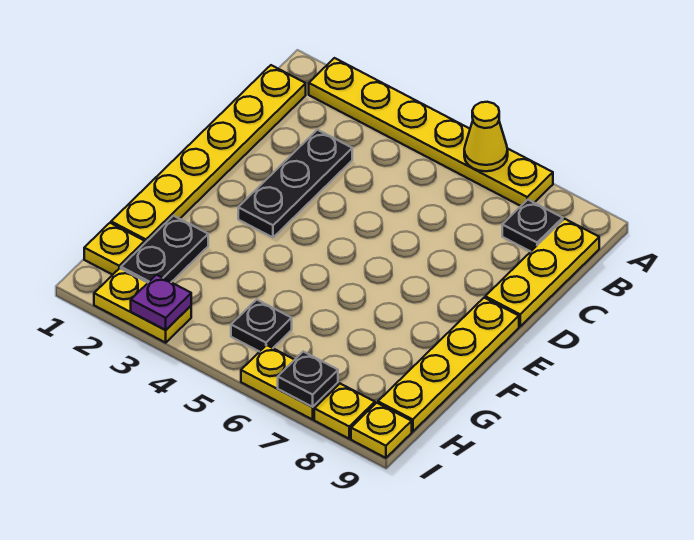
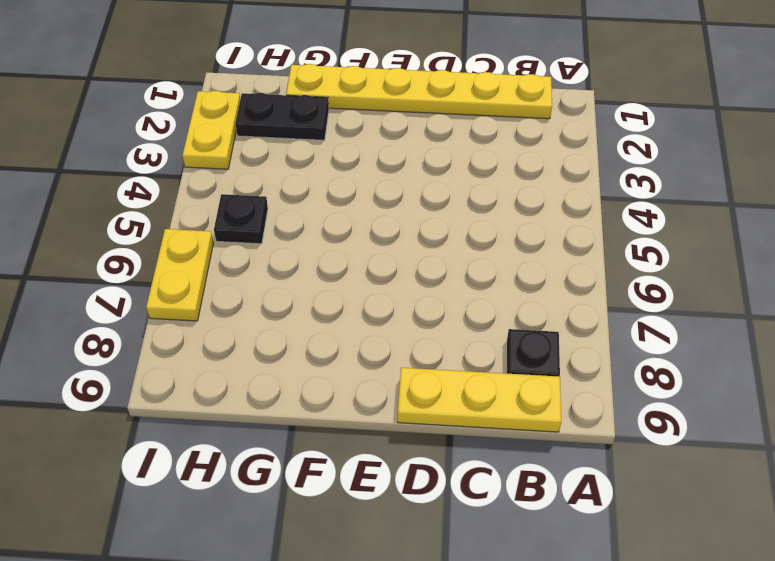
none -> yellow 1x6 plate [309,58,553,206]
none -> black 1x3 plate [238,130,352,237]
none -> yellow 1x4 plate [378,298,519,432]

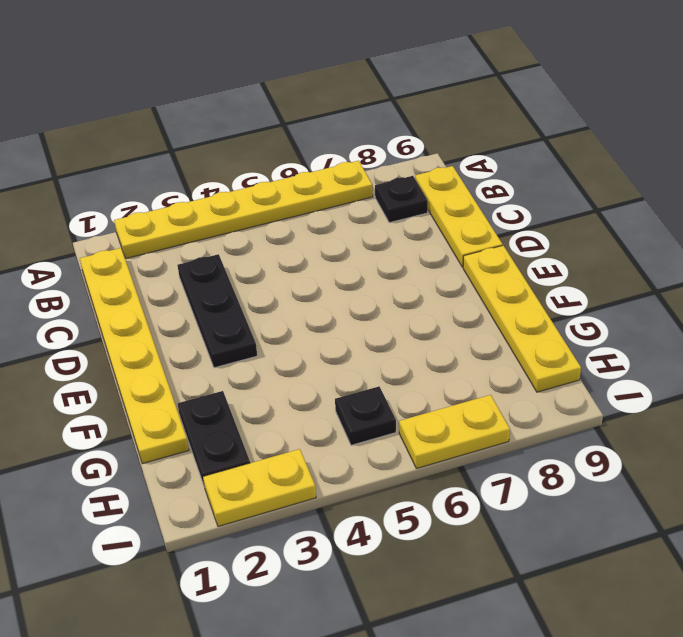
none -> yellow 1x1 plate [84,223,145,275]
none -> yellow 1x1 plate [314,384,375,439]
none -> yellow 1x1 plate [351,403,412,458]

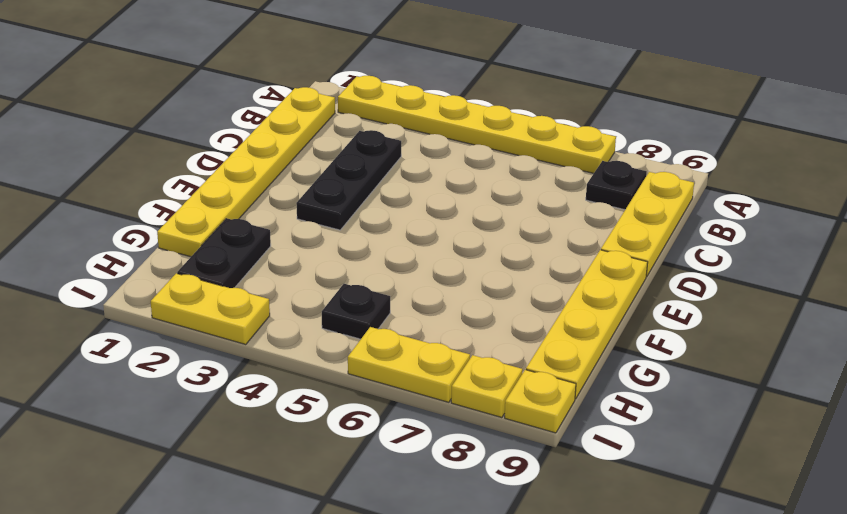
none -> yellow 1x1 plate [84,223,145,275]
none -> yellow 1x1 cone [464,102,508,171]
none -> purple 1x1 plate [131,275,191,330]

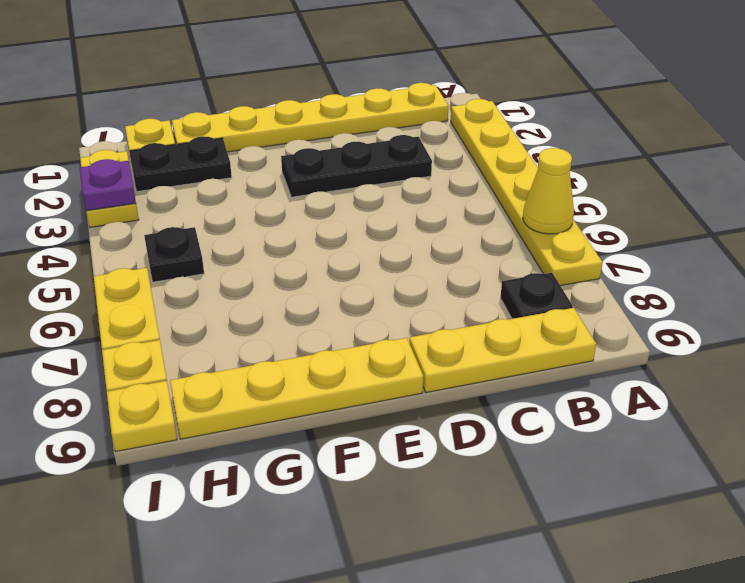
none -> black 1x1 plate [278,352,338,407]

